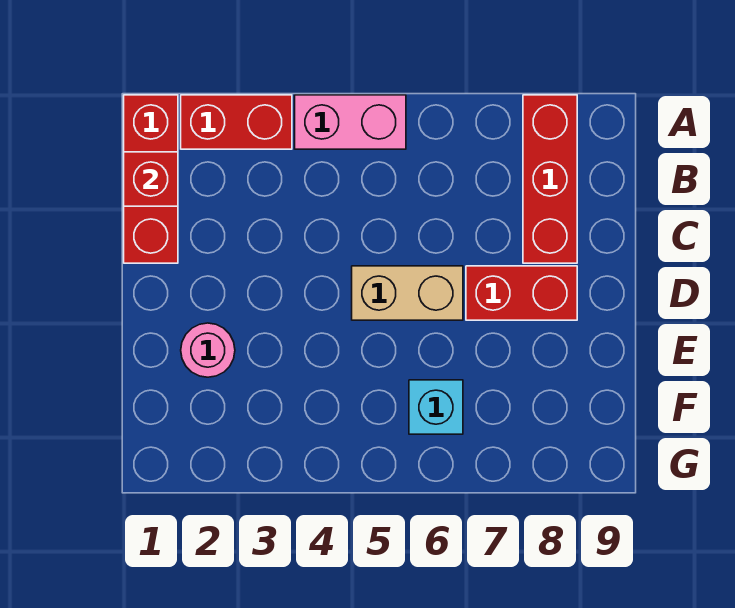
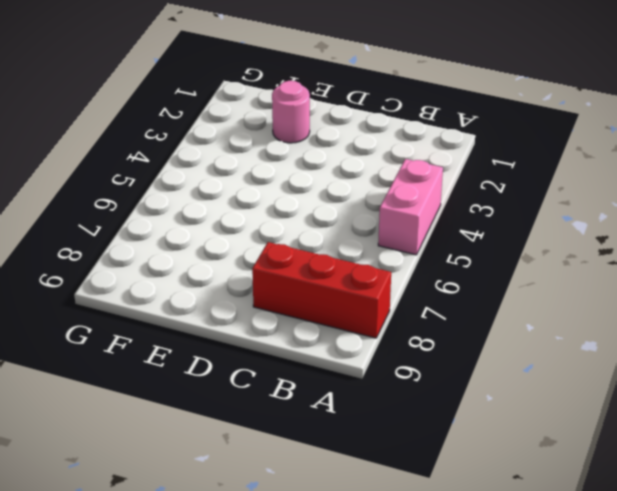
none -> red 1x3 brick [124,95,178,263]
none -> red 1x2 brick [181,95,292,149]

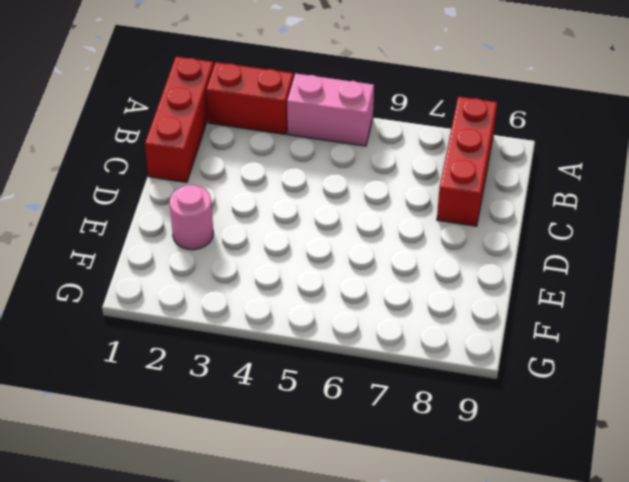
none -> tan 1x2 brick [352,266,463,320]
none -> red 1x2 brick [466,266,577,320]

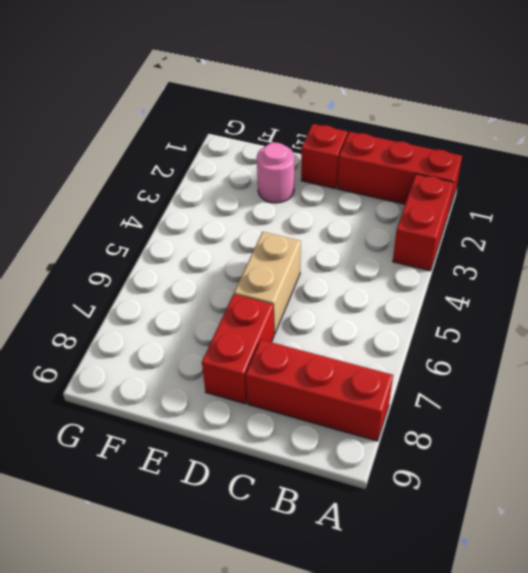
red 1x1 brick [301,124,348,189] -> red 1x1 brick moved to [124,152,178,206]
none -> pink 1x2 brick [295,95,406,149]
none -> cyan 1x1 brick [409,380,463,434]

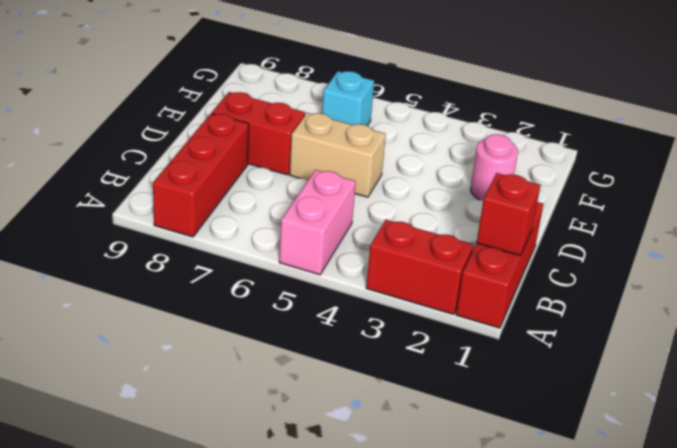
pink 1x2 brick [279,170,356,275] -> pink 1x2 brick turned to [295,95,406,149]

